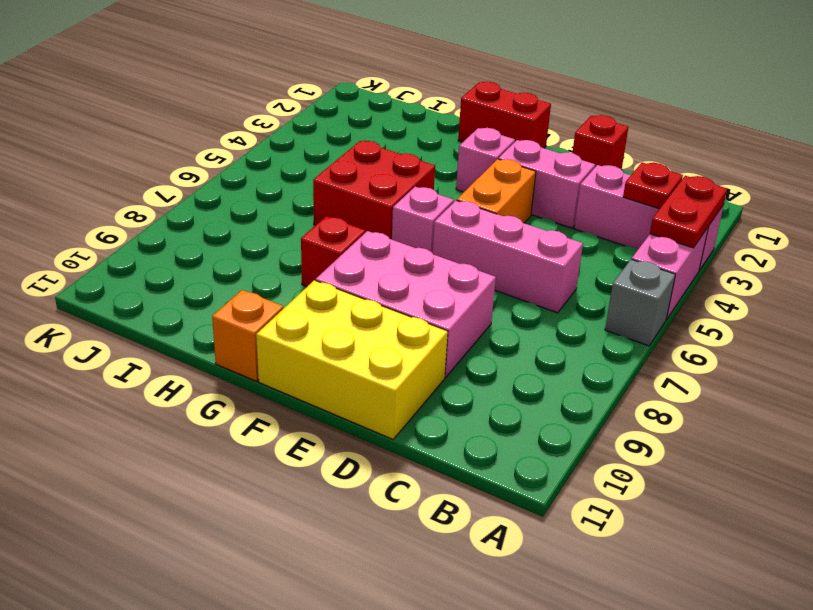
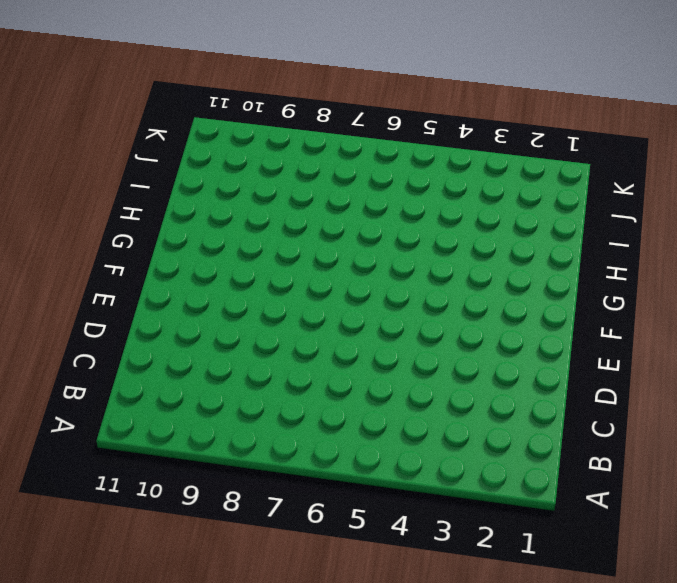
none -> pink 1x3 brick [574,165,724,271]
none -> pink 1x2 brick [632,228,708,320]
none -> grey 1x1 brick [605,259,675,346]

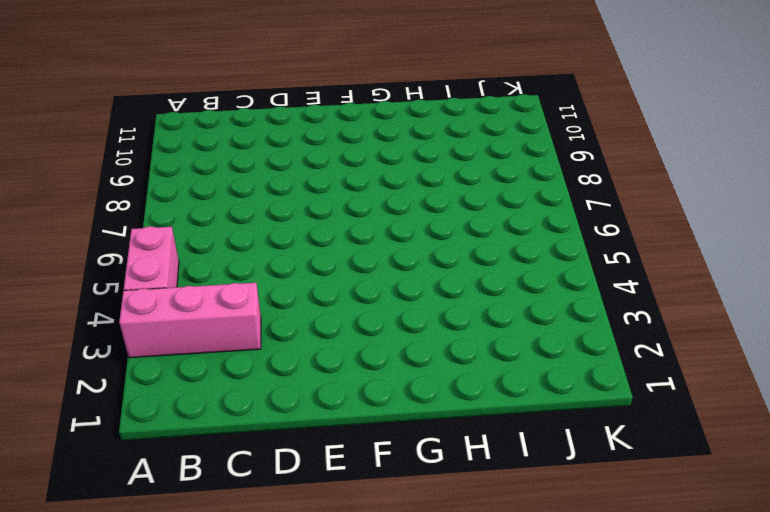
none -> grey 1x1 brick [605,259,675,346]
none -> pink 1x3 brick [433,200,583,313]
none -> red 1x1 brick [572,115,628,170]

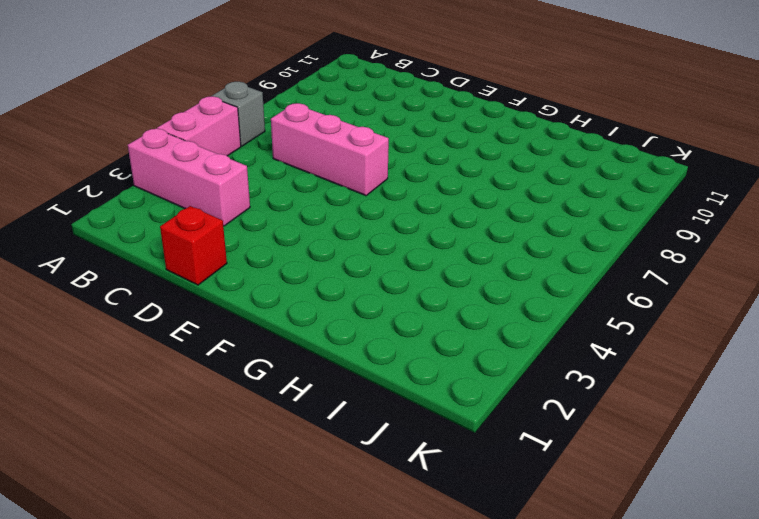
none -> pink 1x2 brick [498,140,595,228]
none -> pink 2x3 brick [316,231,496,378]
none -> yellow 2x3 brick [256,280,448,439]

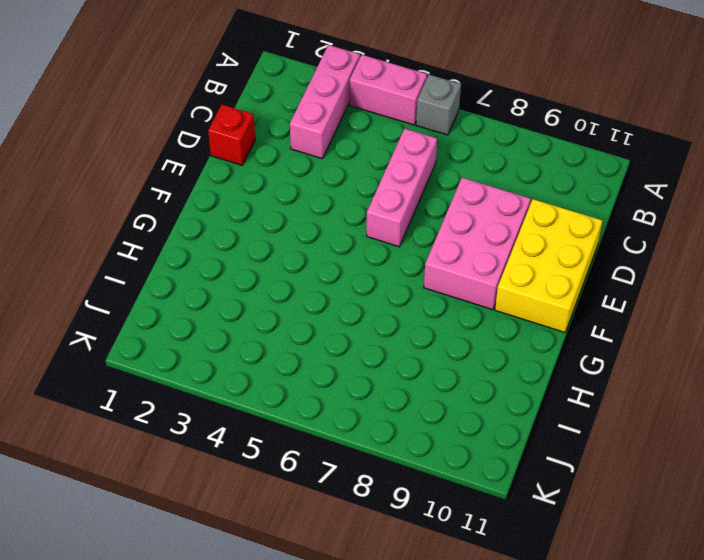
none -> pink 1x2 brick [498,140,595,228]
none -> orange 1x2 brick [457,159,536,223]
none -> red 1x2 brick [458,82,551,148]

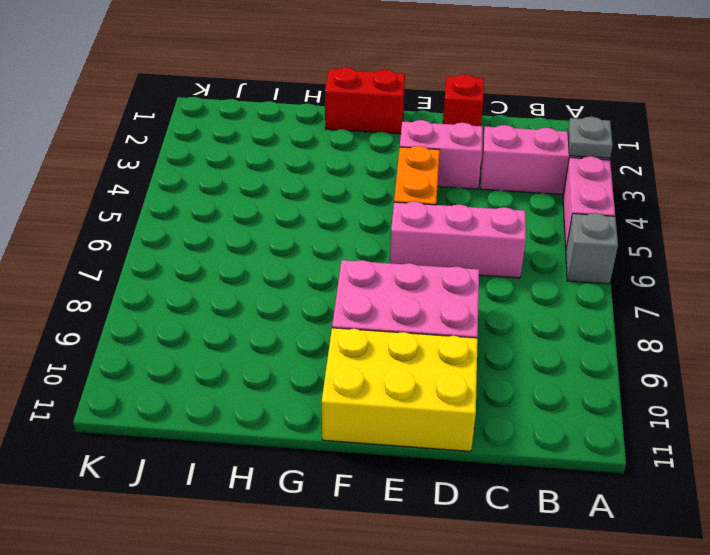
grey 1x1 plate [568,117,613,158] -> red 1x2 plate [650,176,727,248]
none -> pink 1x1 brick [456,128,515,192]
none -> pink 1x1 brick [392,187,454,253]
none -> red 2x2 brick [313,141,435,239]

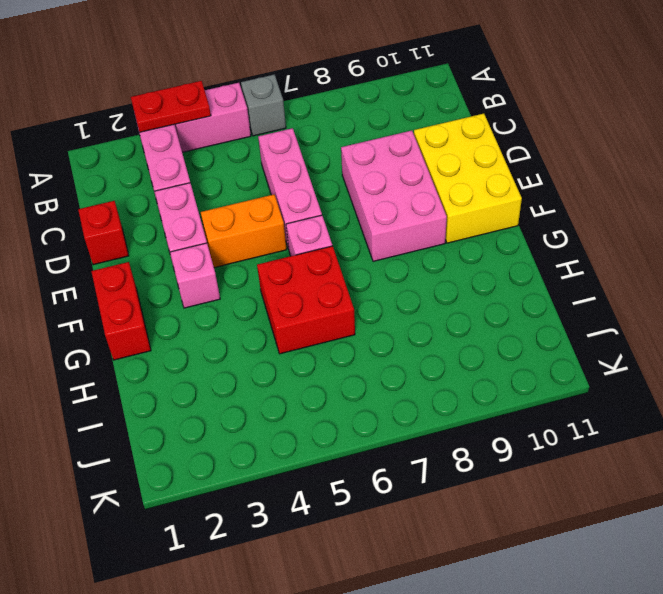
none -> red 1x1 brick [301,216,365,287]
none -> orange 1x1 brick [212,290,283,381]
none -> red 1x1 plate [623,163,683,209]

